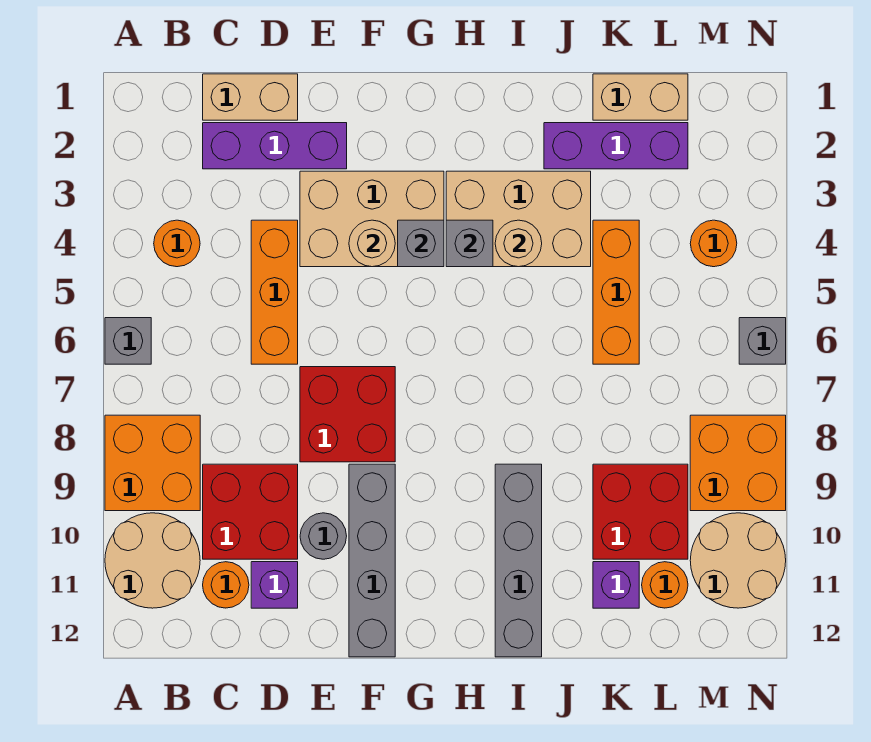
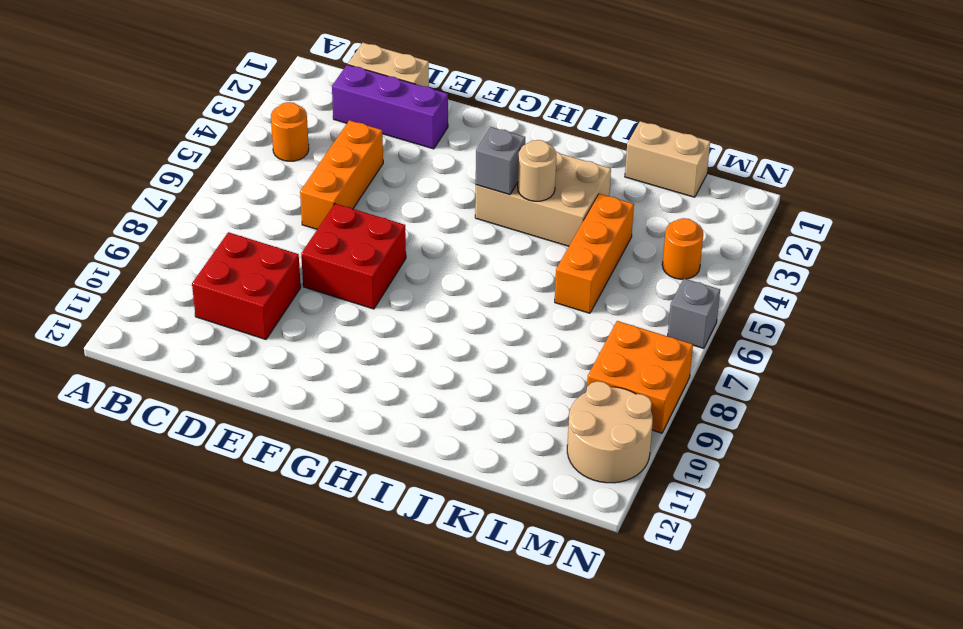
none -> grey 1x1 brick [105,318,151,364]
none -> orange 2x2 brick [105,415,200,511]
none -> tan 2x2 round brick [105,513,200,608]
none -> orange 1x1 round brick [203,562,249,608]

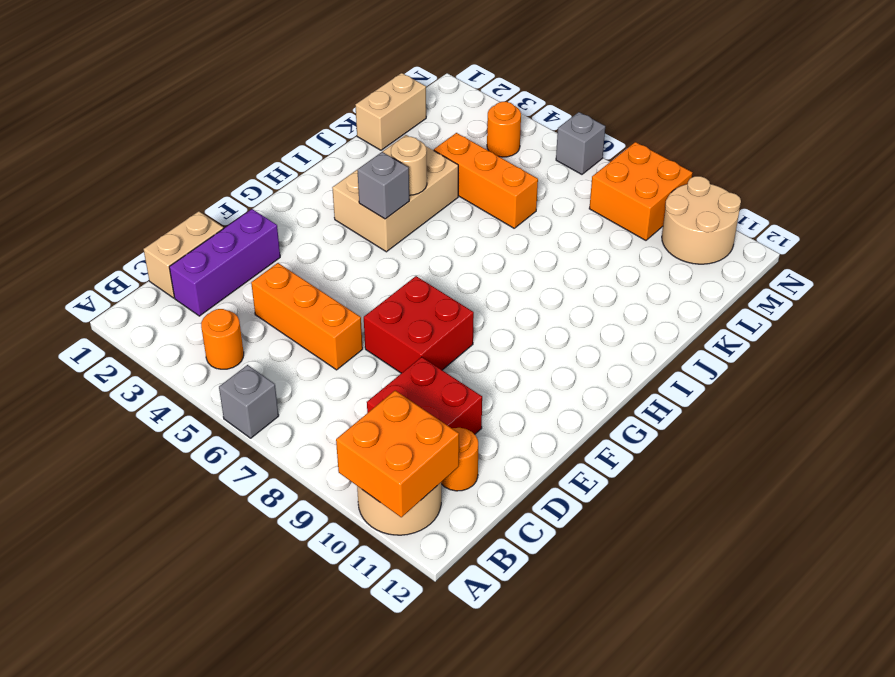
orange 2x2 brick [336,391,459,517] -> orange 2x2 brick moved to [105,415,200,511]
none -> purple 1x1 brick [251,562,298,608]
none -> tan 2x3 brick [300,171,444,267]
none -> grey 1x1 round brick [300,513,347,559]
none -> grey 1x4 brick [349,464,395,657]

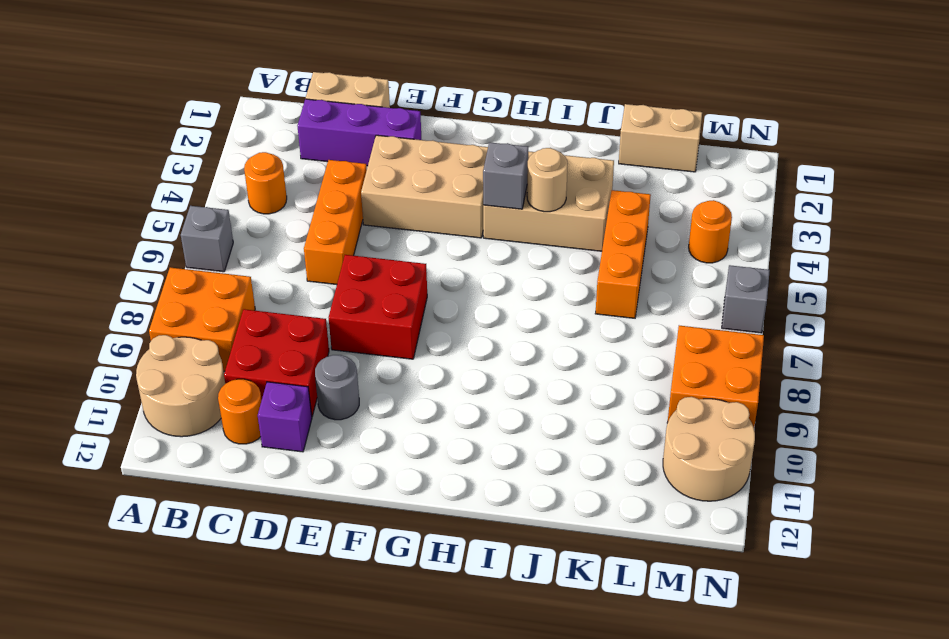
none -> grey 1x4 brick [349,464,395,657]
none -> grey 1x4 brick [495,464,542,657]
none -> purple 1x3 brick [544,123,688,169]
none -> red 2x2 brick [593,464,688,559]

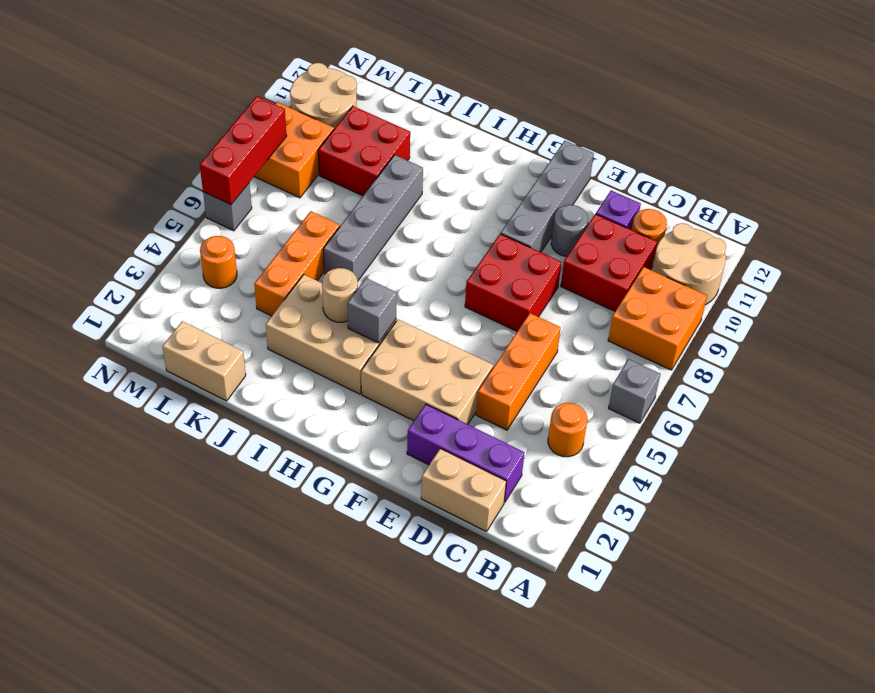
grey 1x4 brick [323,155,423,280] -> grey 1x4 brick moved to [495,464,542,657]
red 1x3 brick [200,96,287,205] -> none
none -> purple 1x3 brick [544,123,688,169]
none -> purple 1x1 brick [593,562,639,608]
none -> orange 1x1 round brick [642,562,688,608]
none -> tan 1x1 round brick [349,220,395,267]

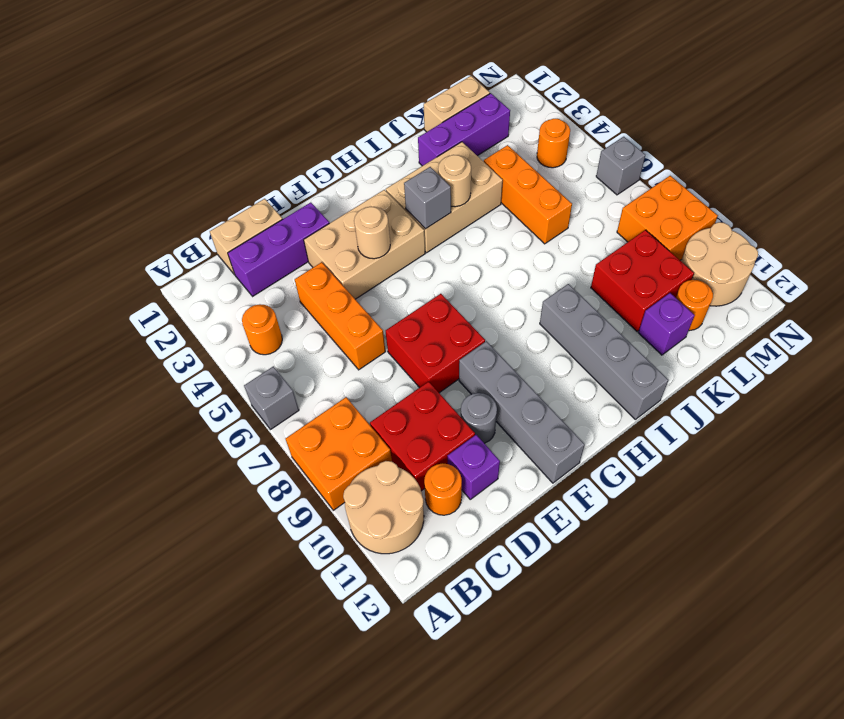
none -> grey 1x1 brick [398,220,444,267]

